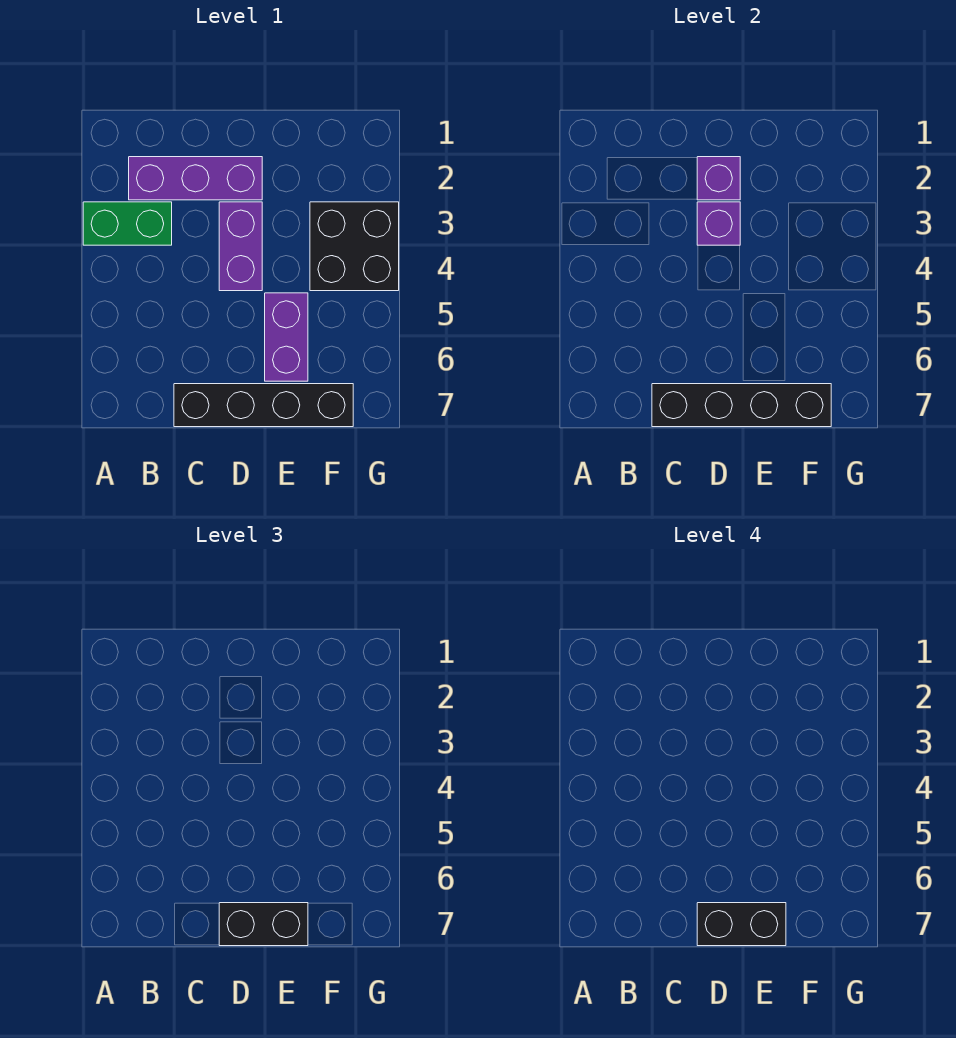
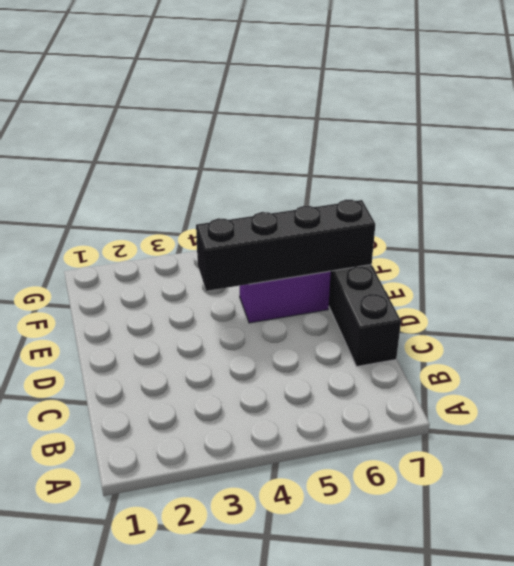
black 1x4 brick [196,200,375,291] -> black 1x4 brick turned to [652,384,831,427]
none -> green 1x2 brick [83,202,172,245]
none -> purple 1x3 brick [129,157,262,200]

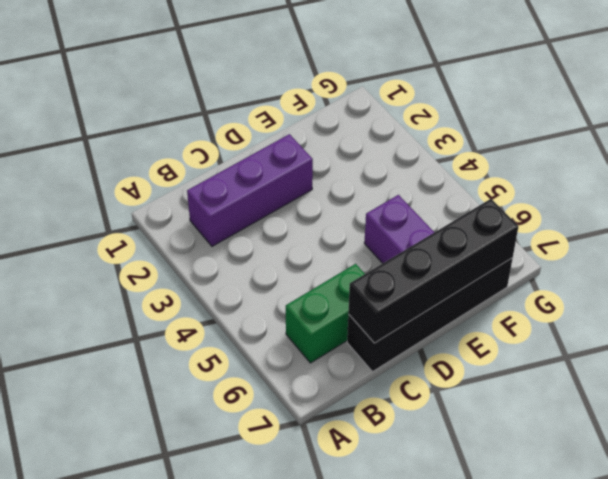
green 1x2 brick [286,264,365,363] -> green 1x2 brick moved to [83,202,172,245]
none -> purple 1x2 brick [219,202,262,291]
none -> black 2x2 brick [310,202,399,291]

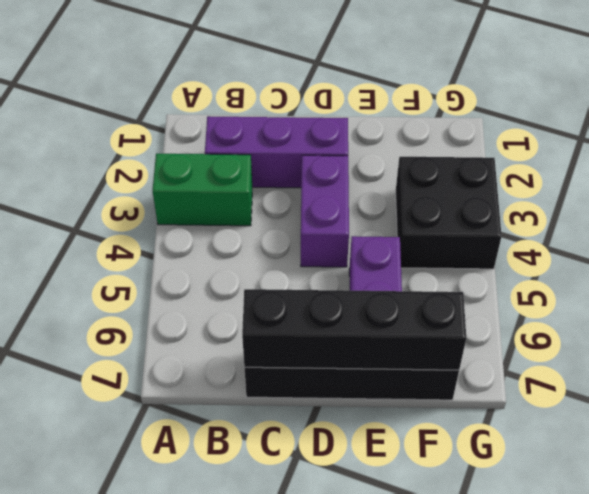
none -> purple 1x1 brick [697,157,740,200]
none -> purple 1x1 brick [697,202,740,245]

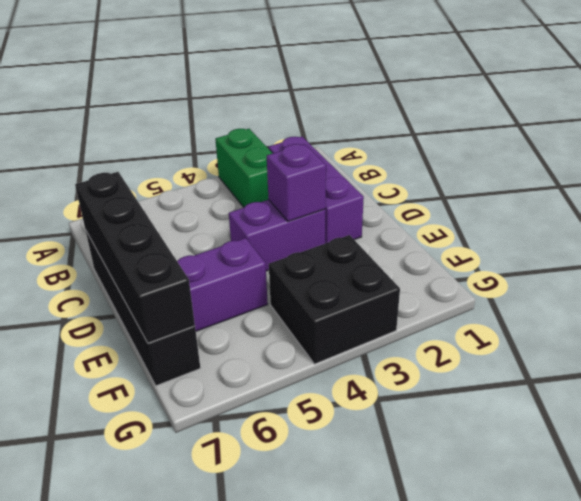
none -> purple 1x1 brick [697,157,740,200]
none -> black 1x2 brick [219,903,308,946]

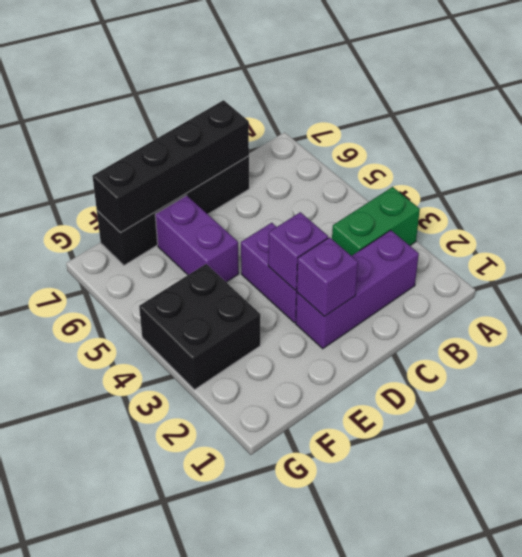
none -> black 1x2 brick [219,903,308,946]
none -> black 1x2 brick [697,903,786,946]

